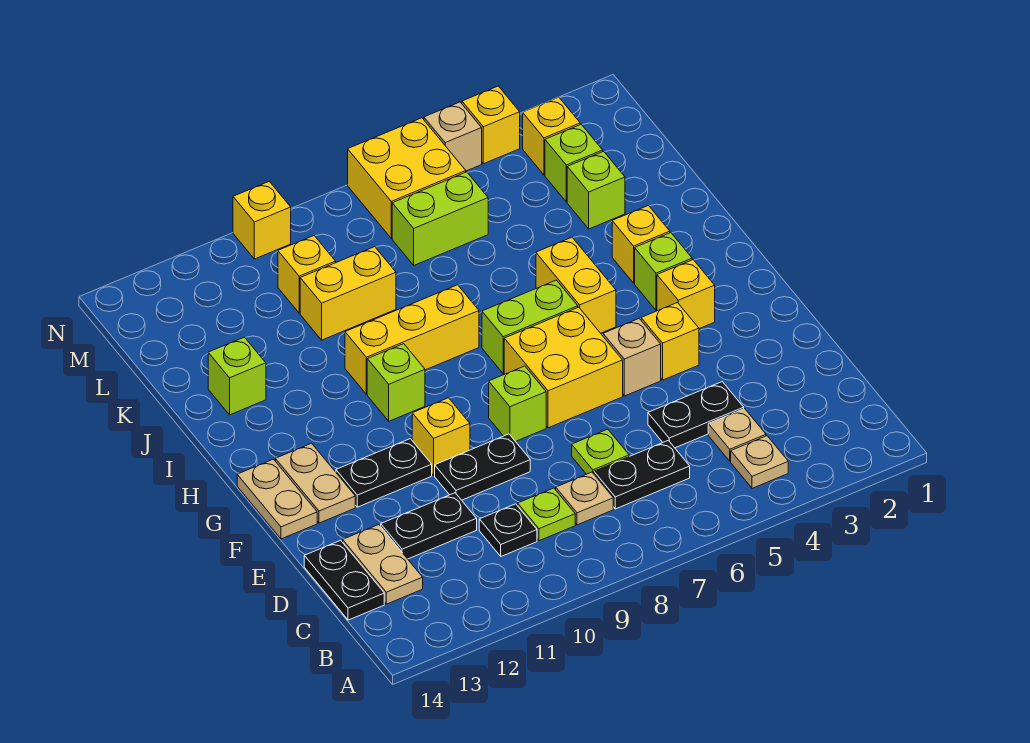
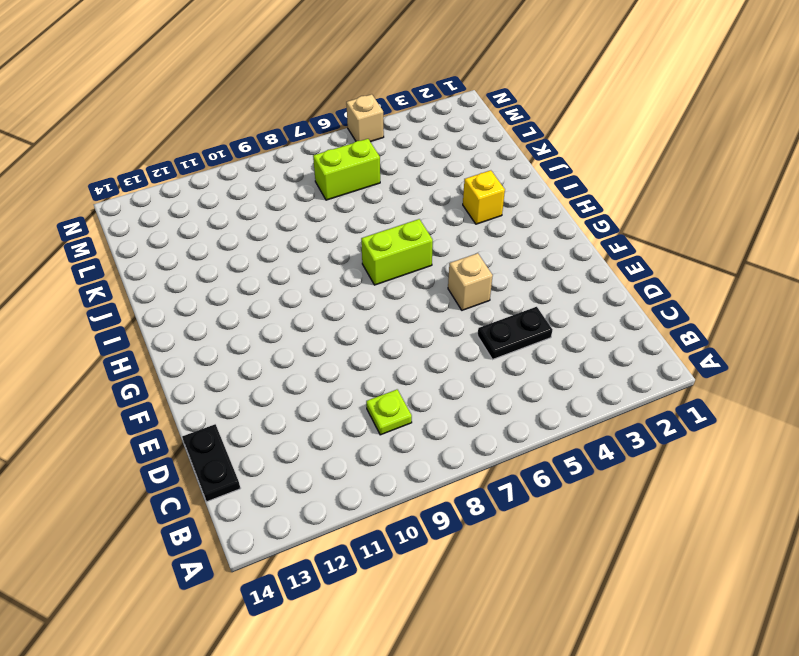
none -> tan 1x1 plate [731,436,788,488]
none -> tan 1x1 plate [708,409,766,461]
none -> black 1x2 plate [594,440,690,509]
none -> tan 1x1 plate [556,472,613,525]

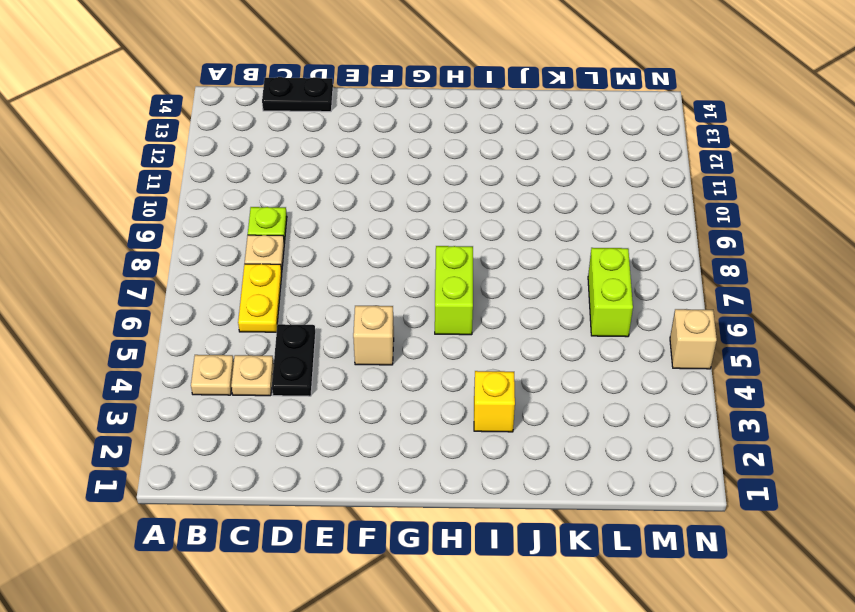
yellow 1x2 plate [238,264,282,332] -> black 1x2 plate [594,440,690,509]
none -> black 1x1 plate [479,504,537,556]
none -> tan 1x2 plate [343,525,423,604]
none -> lime 1x1 plate [572,429,629,474]
none -> black 1x2 plate [381,493,477,559]

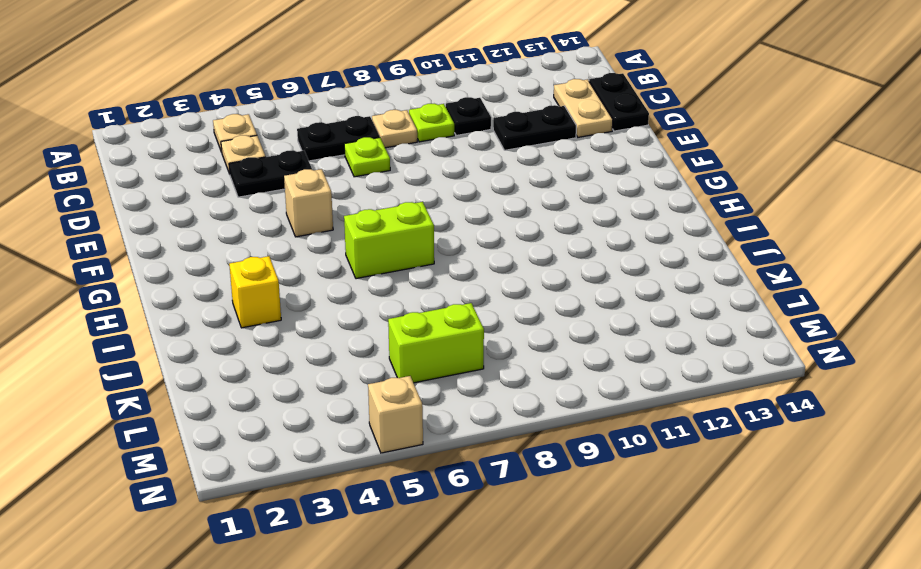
none -> black 1x2 plate [435,434,530,500]
none -> yellow 1x1 brick [641,303,699,380]
none -> yellow 2x2 brick [504,307,623,428]
none -> lime 1x1 brick [489,366,546,441]

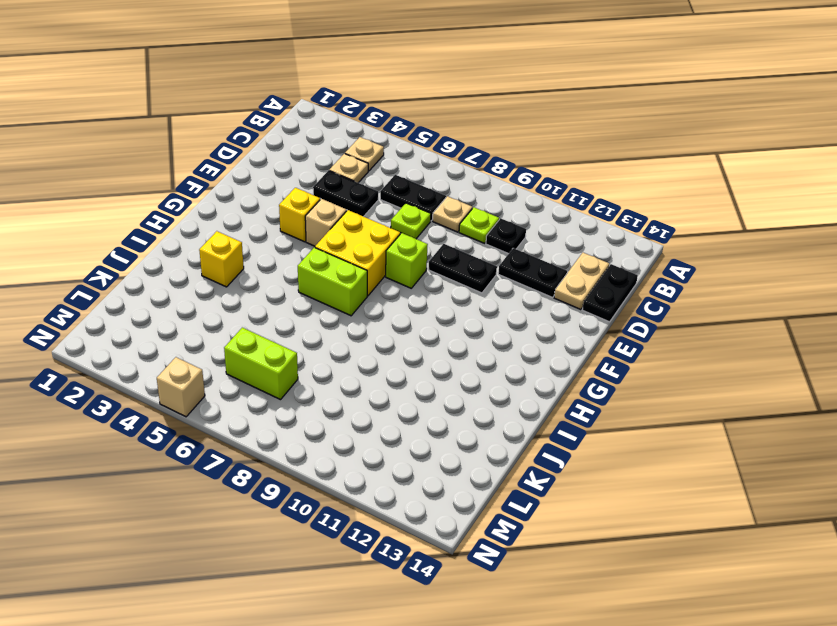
none -> yellow 1x1 brick [412,398,470,475]
none -> black 1x2 plate [336,439,432,507]
none -> tan 1x2 plate [275,443,355,523]
none -> tan 1x2 plate [237,459,317,539]

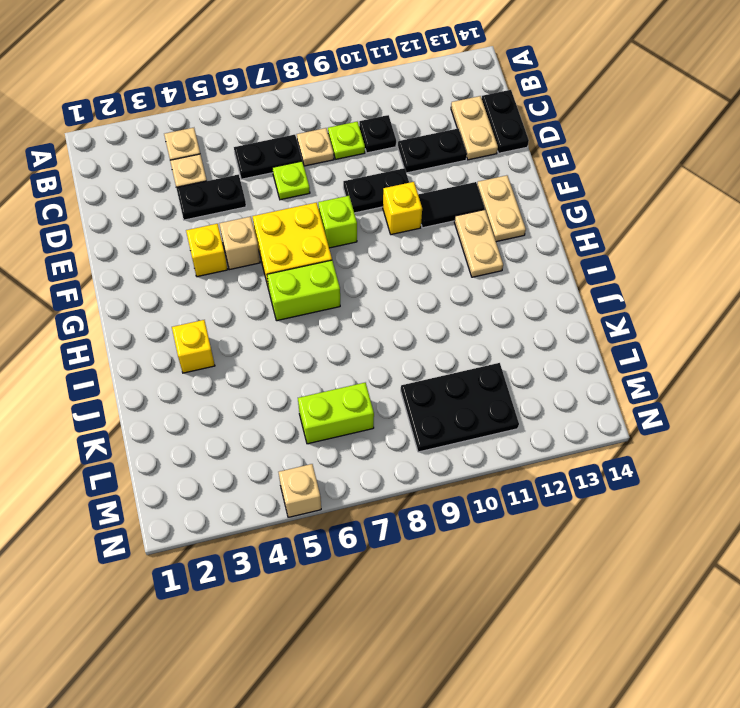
black 1x2 tile [418,182,485,228] -> black 1x2 plate [336,439,432,507]
tan 1x2 plate [454,210,503,277] -> tan 1x2 plate moved to [237,459,317,539]
black 2x3 plate [401,363,519,452] -> yellow 1x1 brick [278,236,336,313]
none -> yellow 1x1 brick [657,260,715,329]
none -> lime 1x1 brick [635,233,692,310]
none -> yellow 1x2 brick [536,237,616,333]
none -> lime 1x1 brick [367,344,425,421]

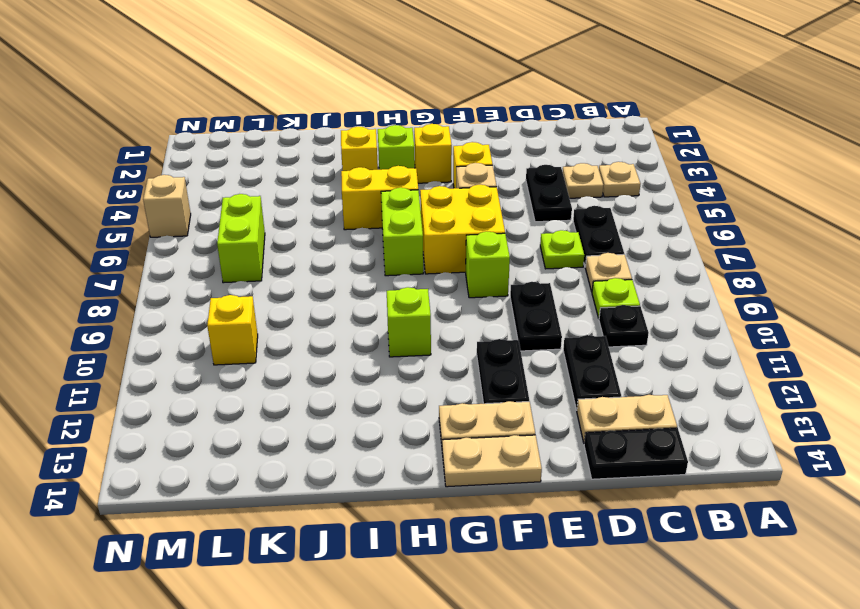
none -> yellow 1x1 brick [412,398,470,475]
none -> yellow 1x3 brick [345,285,479,394]
none -> lime 1x1 brick [208,337,266,415]
none -> lime 1x1 brick [567,151,625,229]

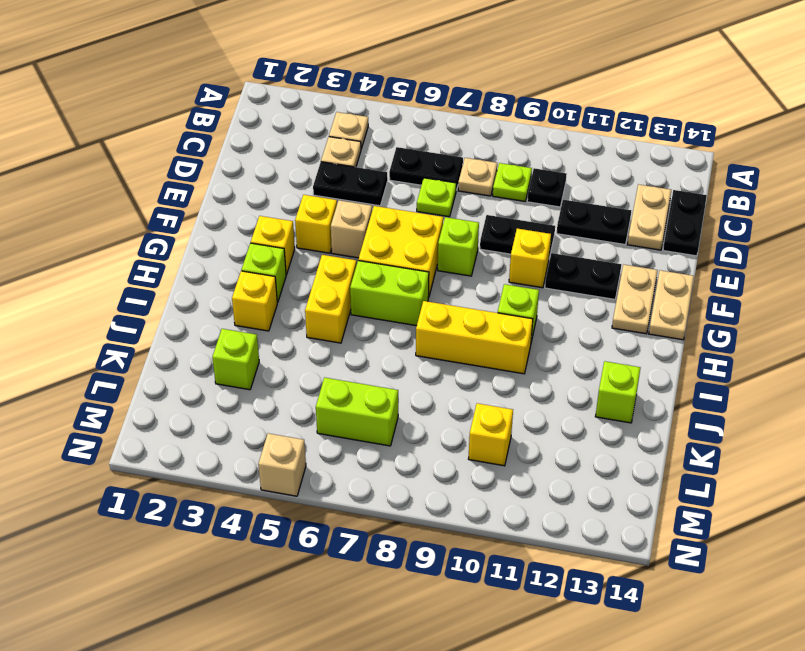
none -> yellow 1x2 brick [300,247,396,340]
none -> lime 1x1 brick [545,124,603,202]
none -> yellow 1x1 brick [523,97,580,175]
none -> yellow 2x2 brick [348,118,466,238]

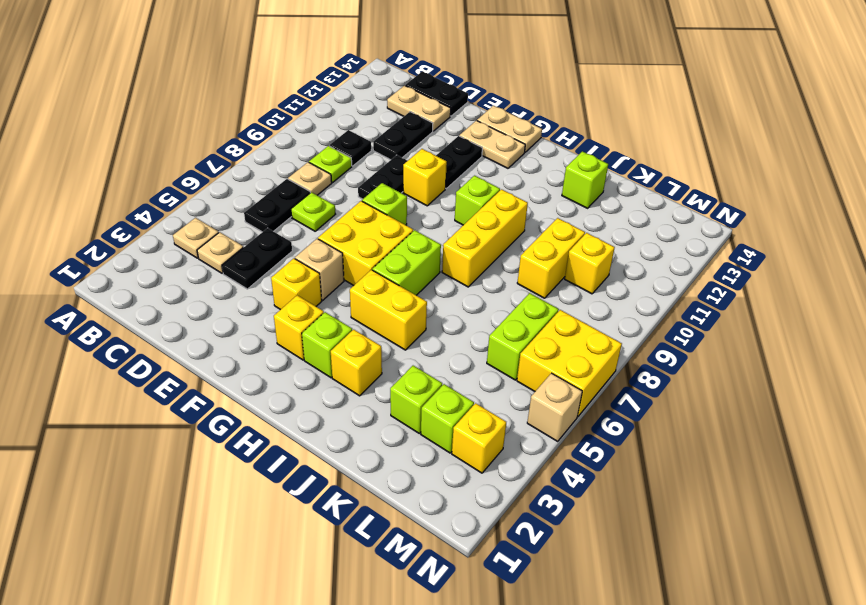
none -> yellow 1x1 brick [462,86,520,164]
none -> yellow 1x1 brick [233,181,291,259]

